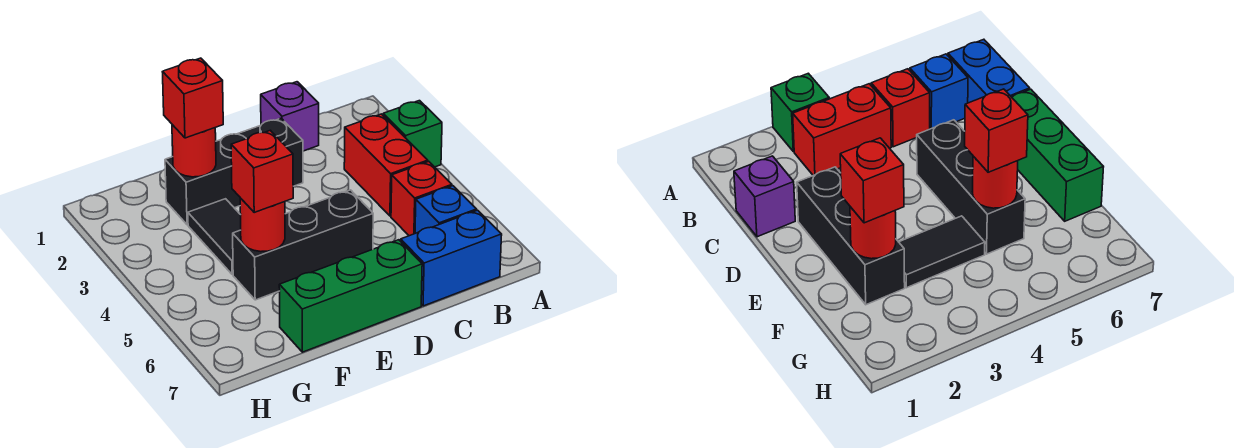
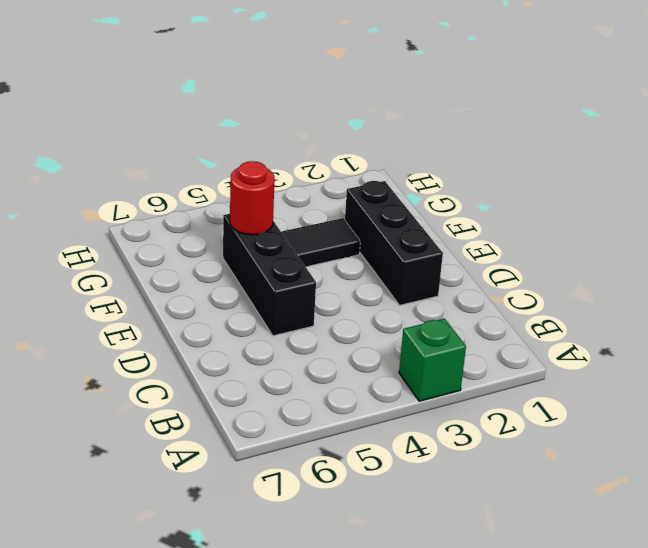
none -> red 1x2 brick [344,114,428,216]
none -> red 1x1 brick [391,161,452,236]
none -> blue 1x1 brick [415,186,477,233]

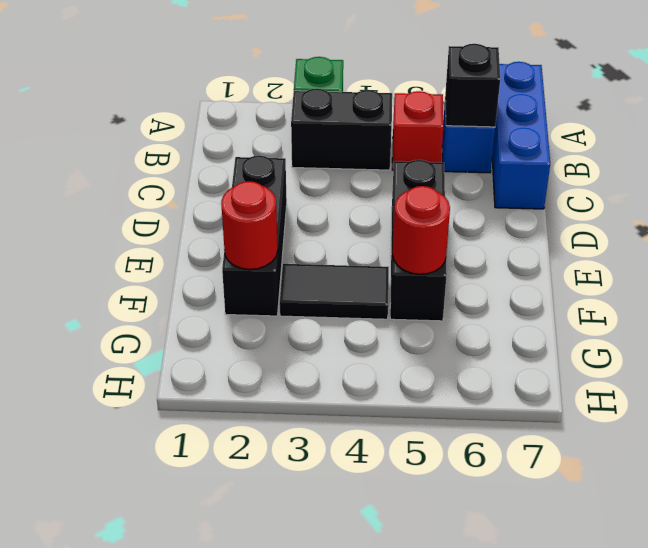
blue 1x3 brick [492,62,550,209] -> blue 1x2 brick [401,210,502,306]
black 1x2 brick [291,89,392,170] -> red 1x2 brick [344,114,428,216]
black 1x1 brick [445,44,500,127] -> none
none -> purple 1x1 brick [261,82,319,151]
none -> green 1x3 brick [279,240,422,352]
none -> red 1x1 brick [163,58,223,138]

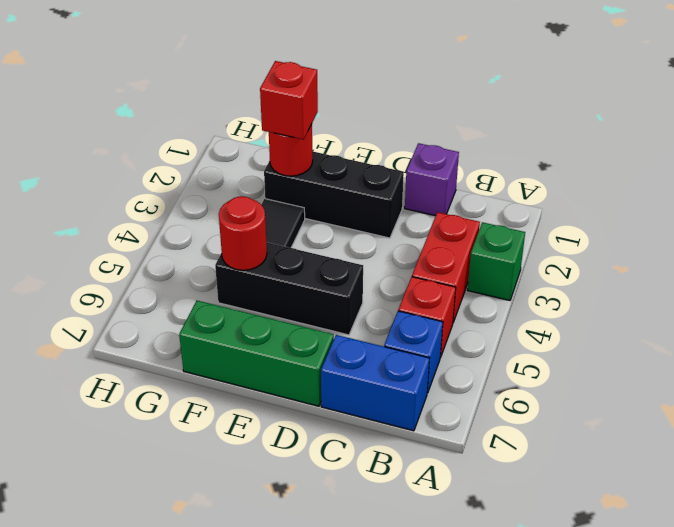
none -> red 1x1 brick [231,130,293,212]

